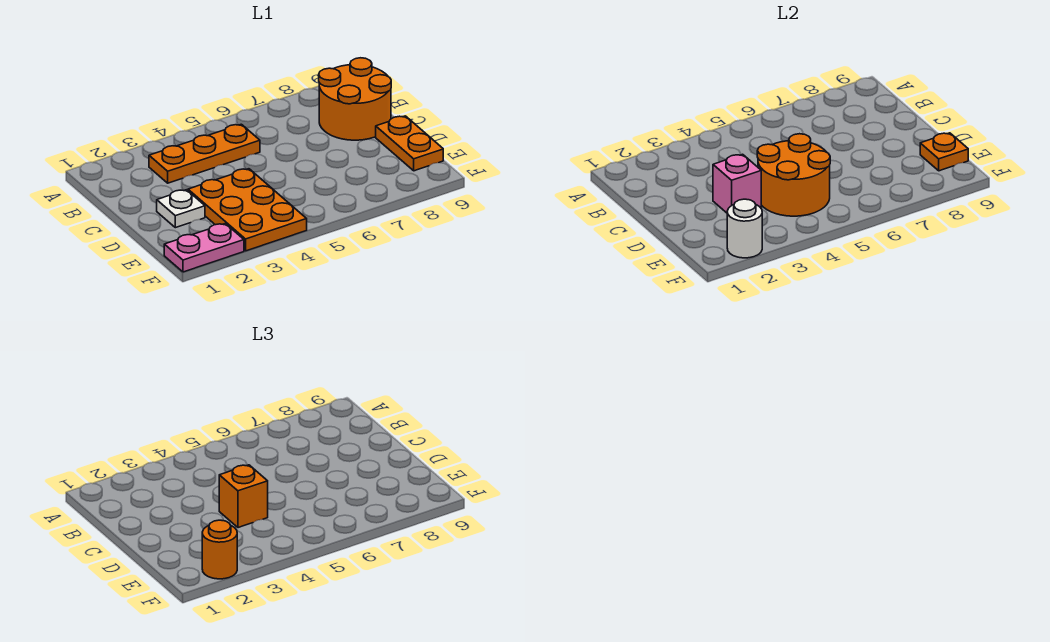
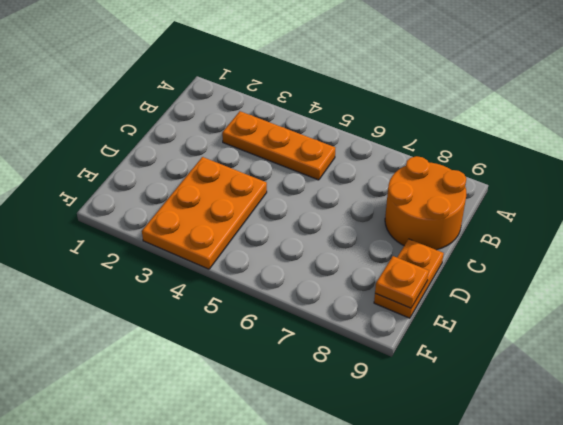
none -> white 1x1 plate [157,190,205,228]
none -> pink 1x2 plate [164,224,244,272]
none -> pink 1x1 brick [713,154,761,213]

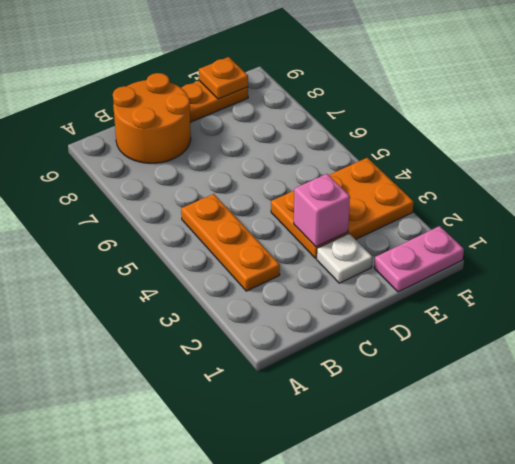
pink 1x2 plate [374,226,464,292] -> pink 1x2 plate turned to [164,224,244,272]
none -> orange 2x2 round brick [757,134,830,216]
none -> white 1x1 round brick [727,199,762,258]
none -> orange 1x1 brick [219,465,268,528]

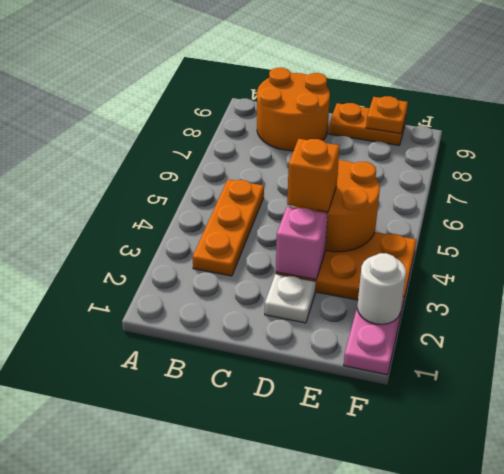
none -> orange 1x1 round brick [202,520,237,579]

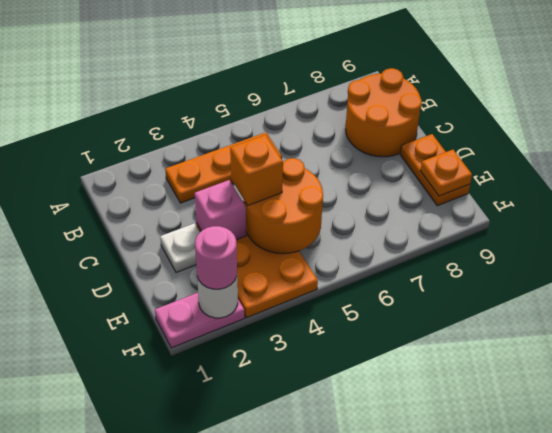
pink 1x1 round brick [195,226,237,289] -> orange 1x1 round brick [202,520,237,579]

